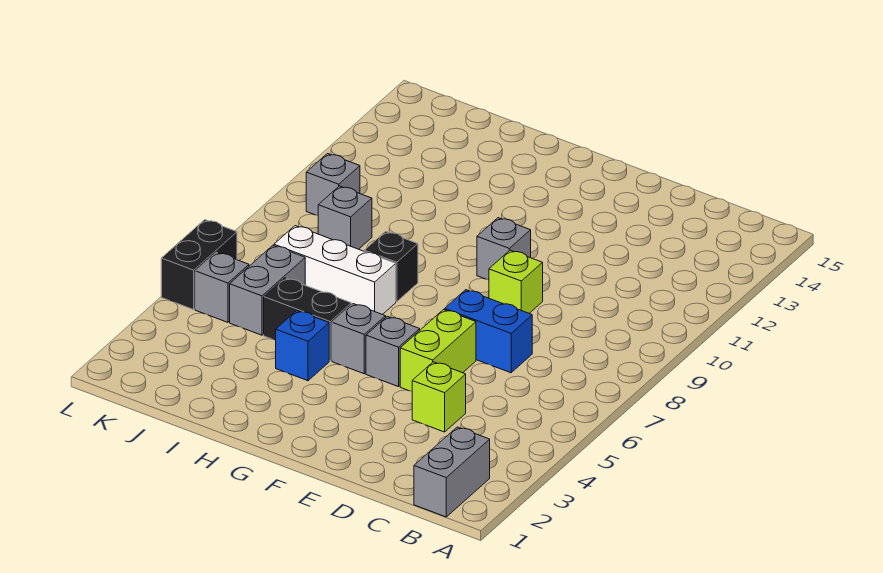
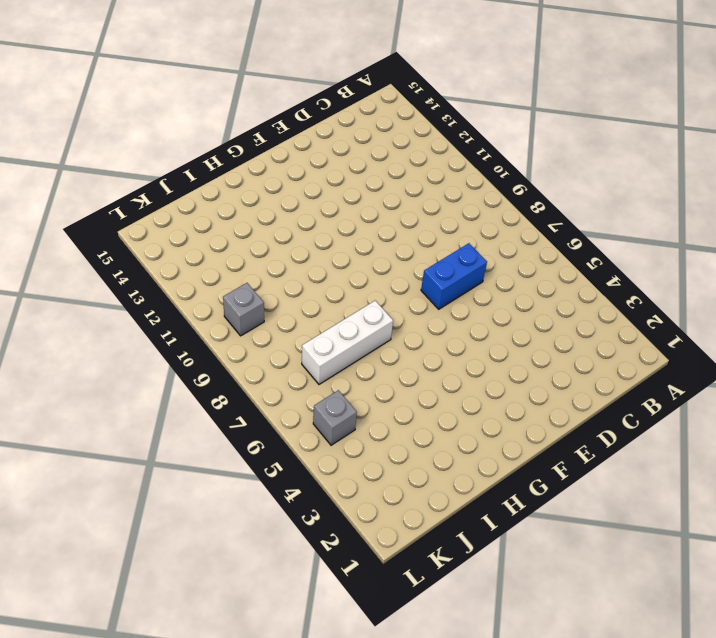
none -> grey 1x2 brick [414,427,490,517]
none -> lime 1x1 brick [412,362,466,432]
none -> lime 1x2 brick [400,310,476,391]

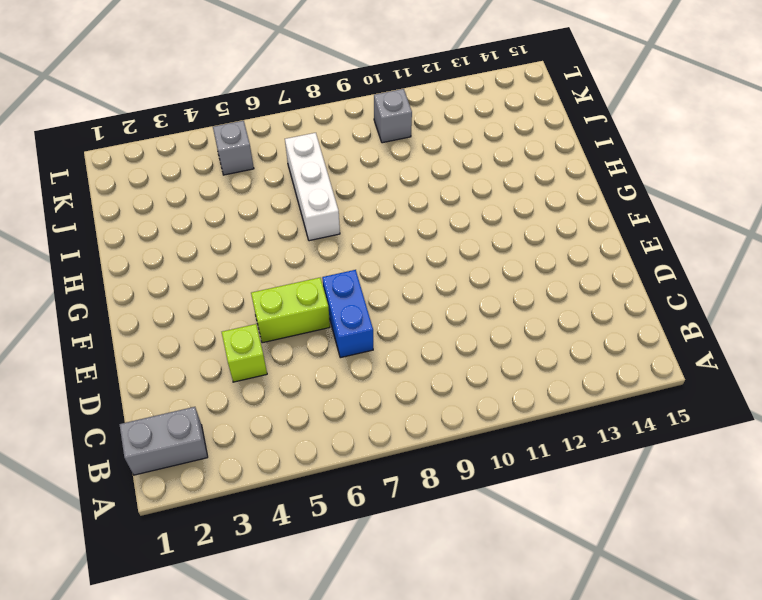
none -> lime 1x1 brick [489,250,543,313]
none -> grey 1x1 brick [366,316,420,387]
none -> grey 1x1 brick [477,218,531,280]

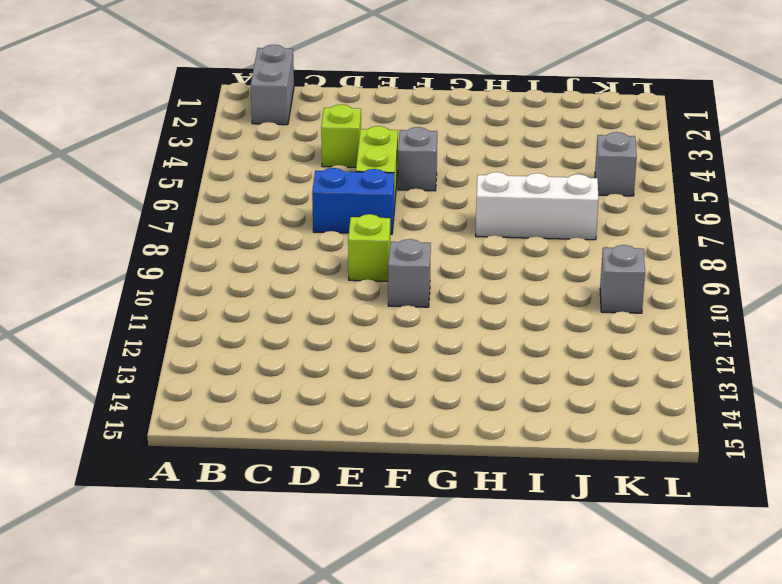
none -> grey 1x1 brick [332,304,386,374]
none -> blue 1x1 brick [276,311,329,381]
none -> black 1x2 brick [264,278,351,361]

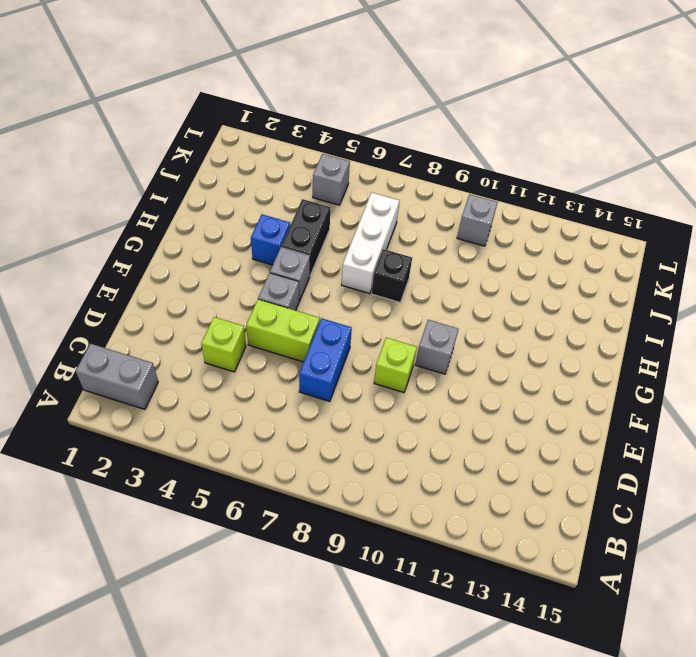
none -> grey 1x2 brick [230,245,305,335]
none -> grey 1x1 brick [318,186,372,249]
none -> black 1x2 brick [161,220,237,310]

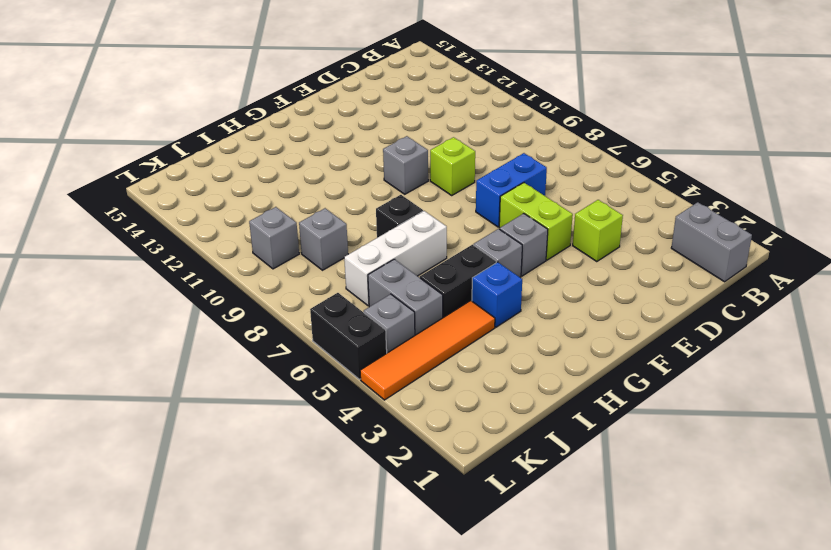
orange 1x4 tile [360,300,495,400] -> none

